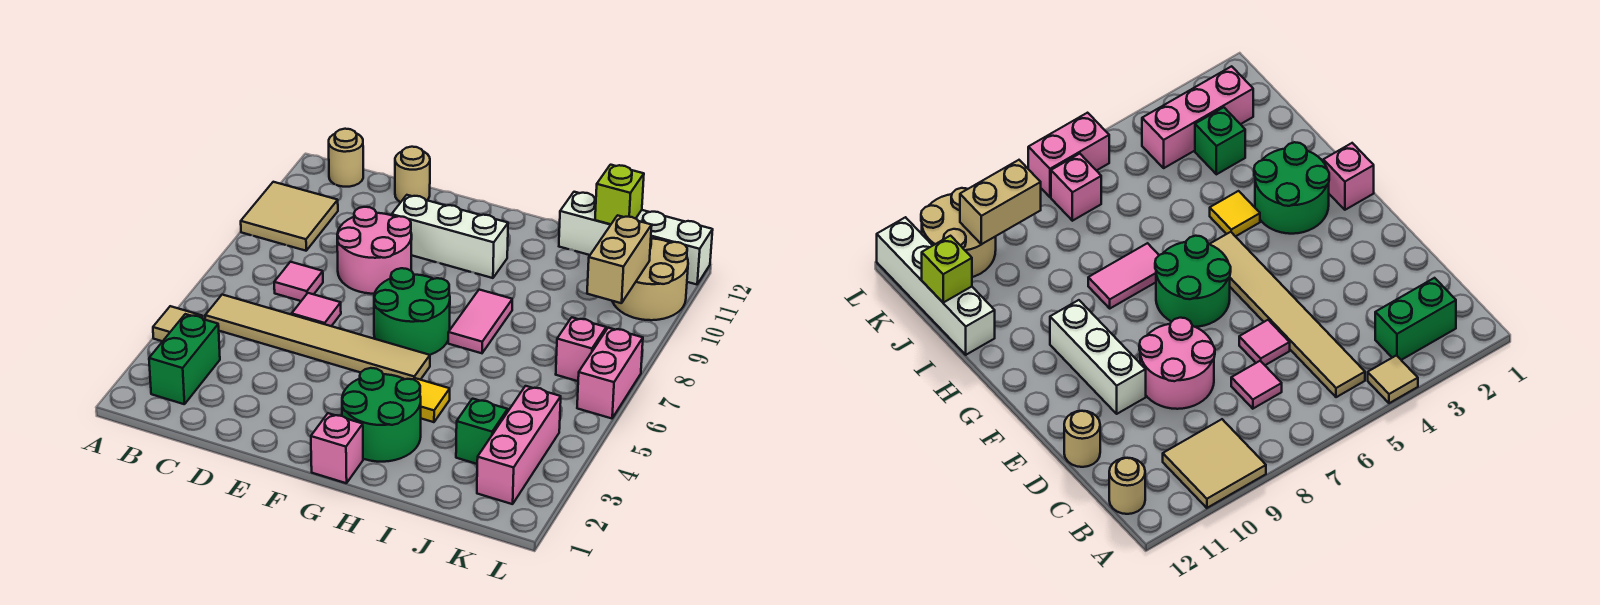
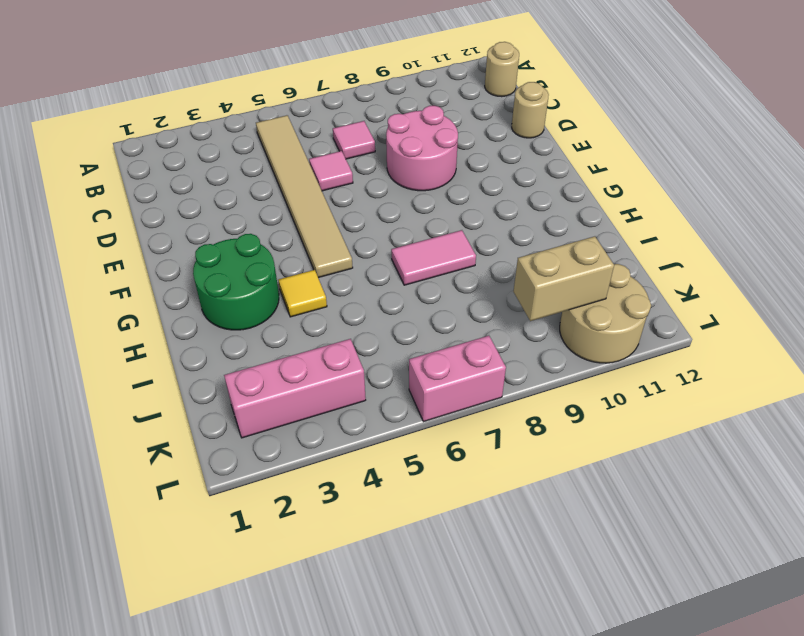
none -> tan 1x1 tile [153,306,203,341]
none -> tan 2x2 tile [241,182,338,251]
none -> green 1x2 brick [149,314,220,404]

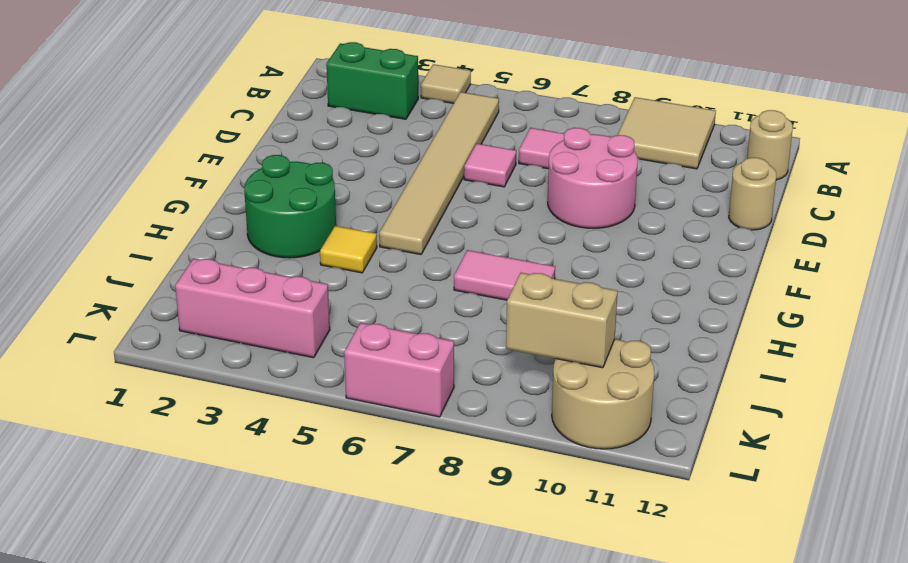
none -> white 1x3 brick [392,195,508,278]
none -> green 2x2 round brick [374,268,450,355]
none -> pink 1x1 brick [311,413,363,483]

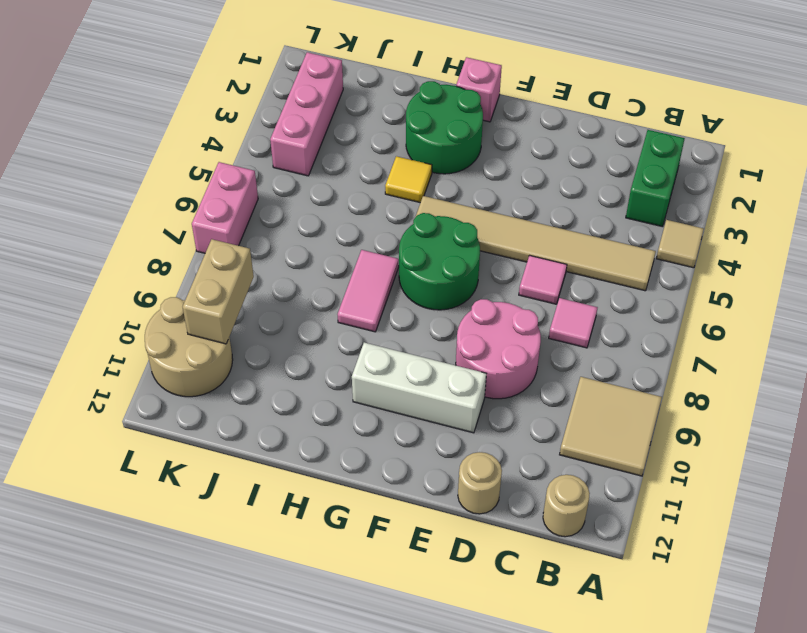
none -> white 1x4 brick [559,192,713,284]
none -> green 1x1 brick [456,399,508,464]
none -> pink 1x1 brick [556,317,606,381]

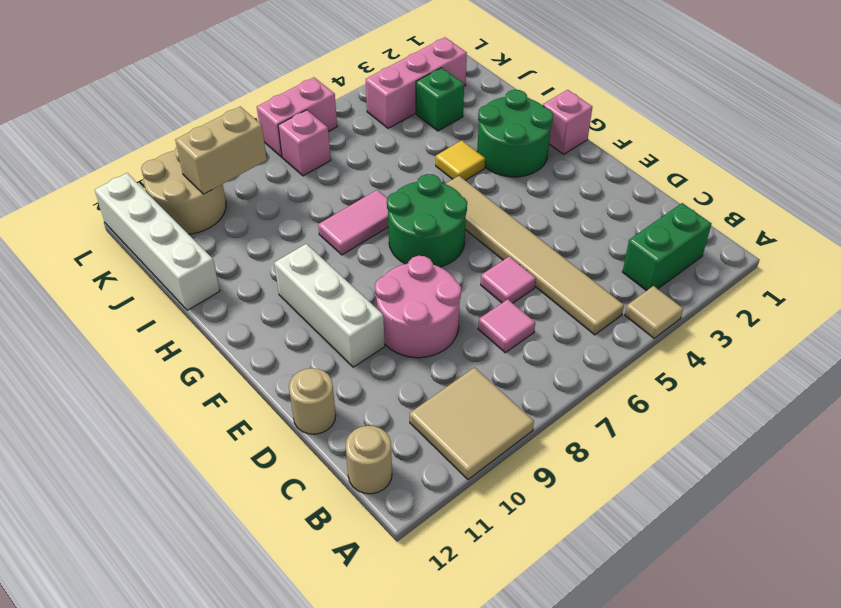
none -> lime 1x1 brick [595,165,644,224]

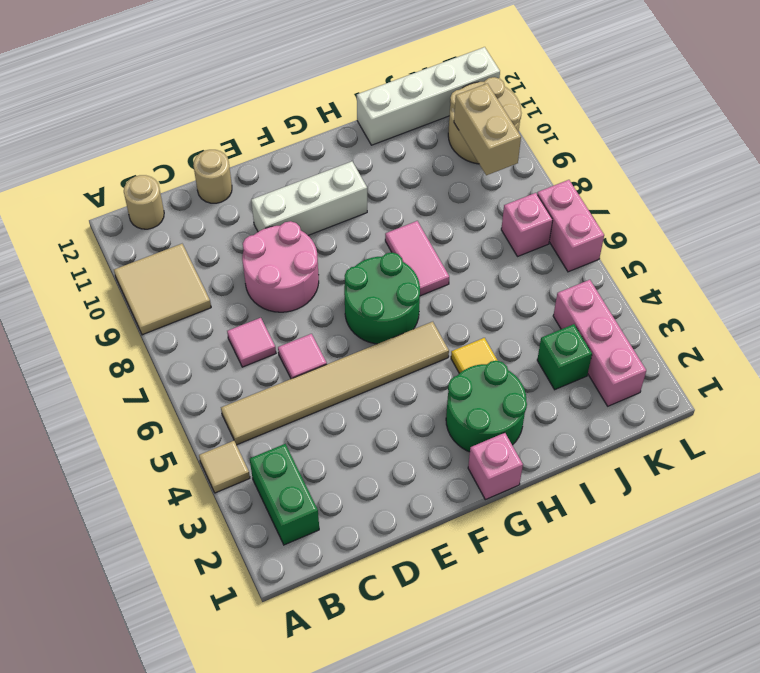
none -> lime 1x1 brick [595,165,644,224]

